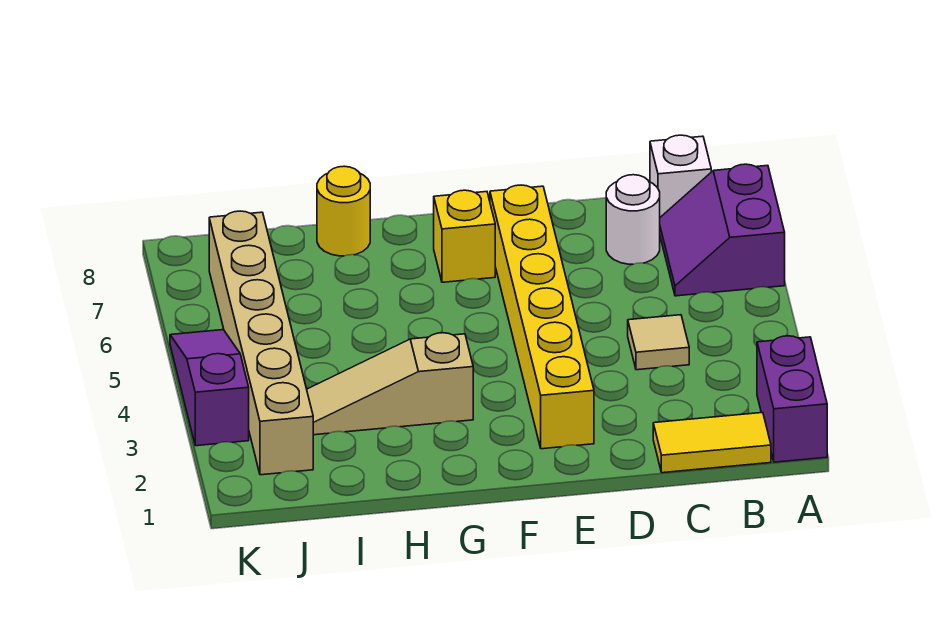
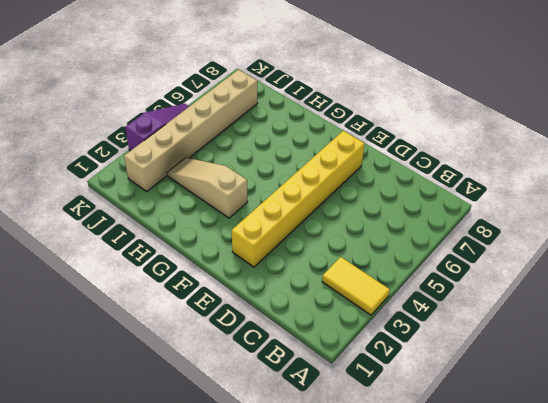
yellow 1x2 tile [322,257,390,315] -> yellow 1x2 tile moved to [653,413,771,473]
none -> purple 1x2 brick [757,336,827,462]
none -> purple 2x2 slope [660,164,785,296]
none -> white 1x1 brick [650,135,711,217]

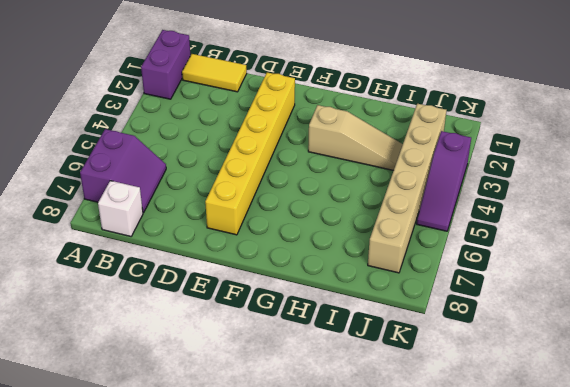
none -> tan 1x1 tile [628,315,689,370]
none -> white 1x1 round brick [606,175,660,264]
none -> yellow 1x1 brick [434,190,495,282]

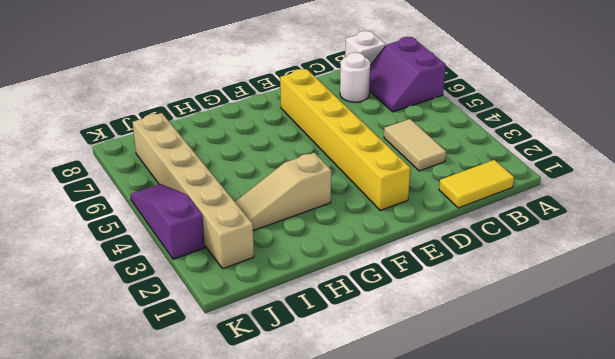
tan 1x2 tile [384,119,446,171] -> tan 1x1 tile [628,315,689,370]
none -> purple 1x2 brick [757,336,827,462]
none -> yellow 1x1 brick [434,190,495,282]
none -> yellow 1x1 round brick [317,166,370,256]

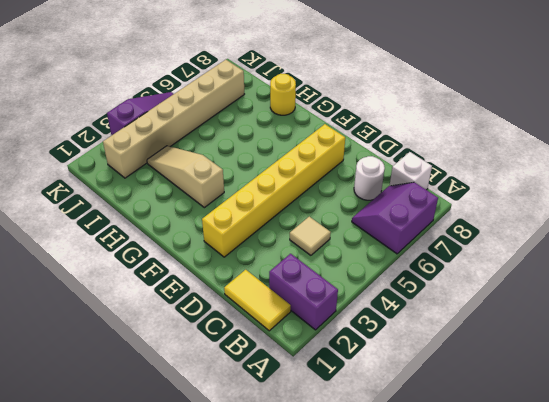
purple 1x2 brick [269,254,338,330] -> purple 1x2 brick turned to [757,336,827,462]
none -> yellow 1x1 brick [434,190,495,282]

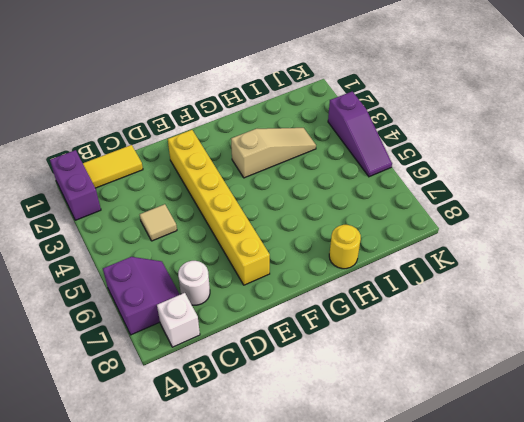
none -> yellow 1x1 brick [434,190,495,282]
none -> tan 1x6 brick [209,211,313,475]

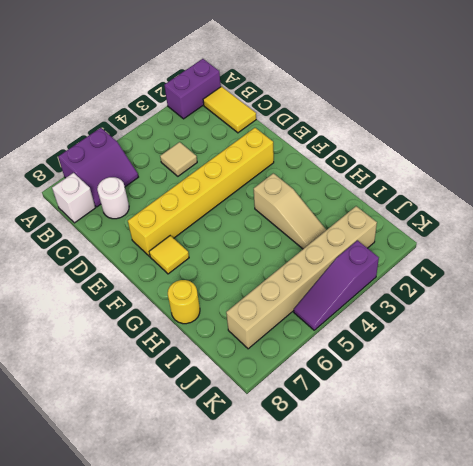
yellow 1x1 tile [149,236,189,274] -> yellow 1x1 brick [434,190,495,282]

